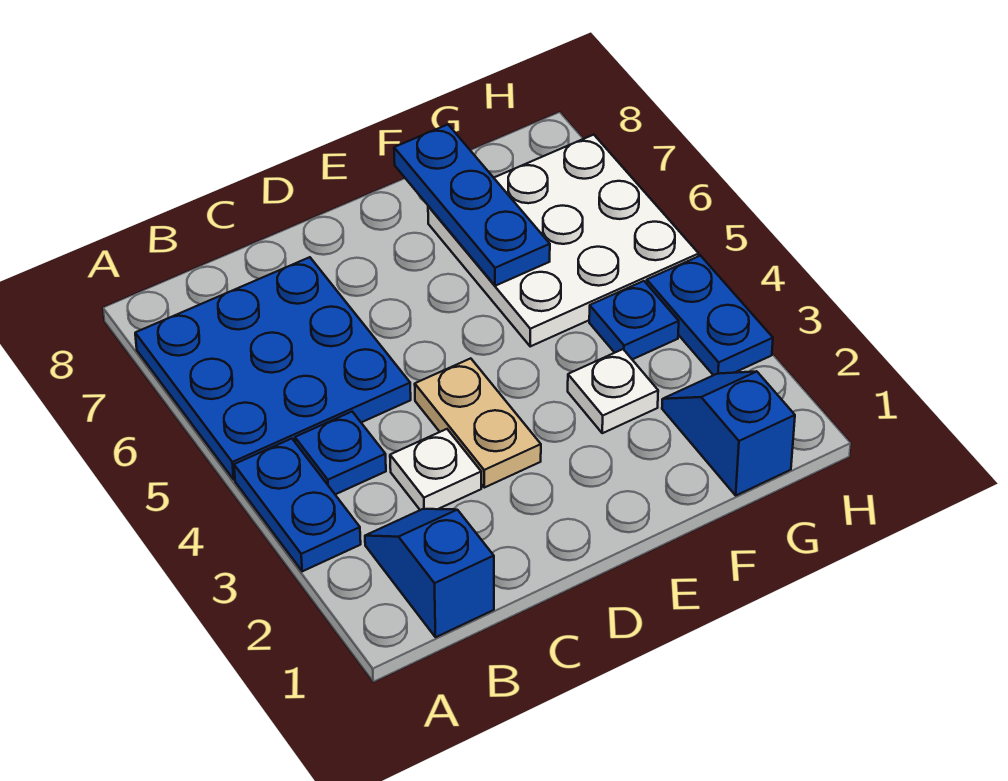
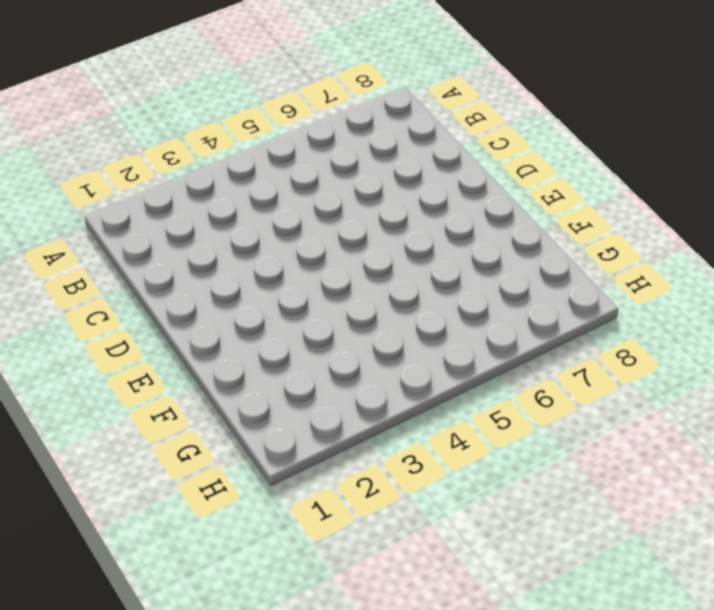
none -> blue 1x2 plate [234,439,361,571]
none -> blue 3x3 plate [135,257,411,479]
none -> blue 1x2 slope [365,509,494,637]

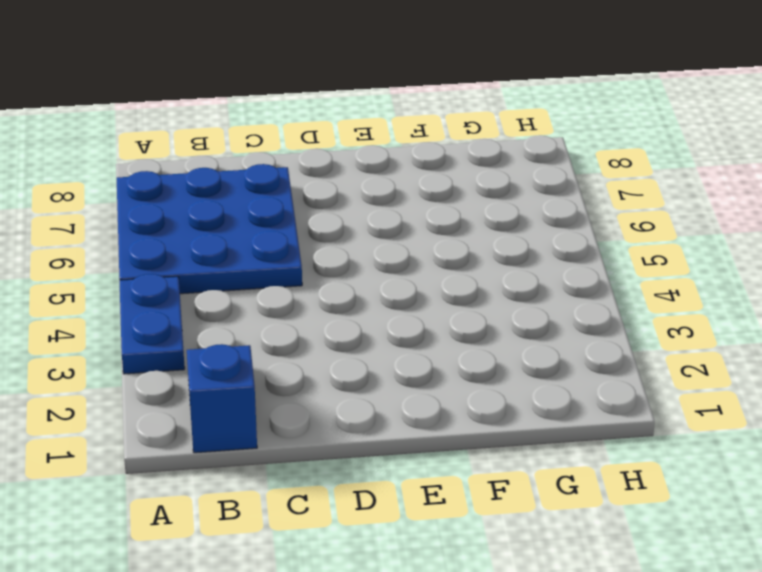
none -> blue 1x1 plate [295,412,386,494]
none -> white 1x1 plate [390,429,481,510]
none -> tan 1x2 plate [415,358,541,488]

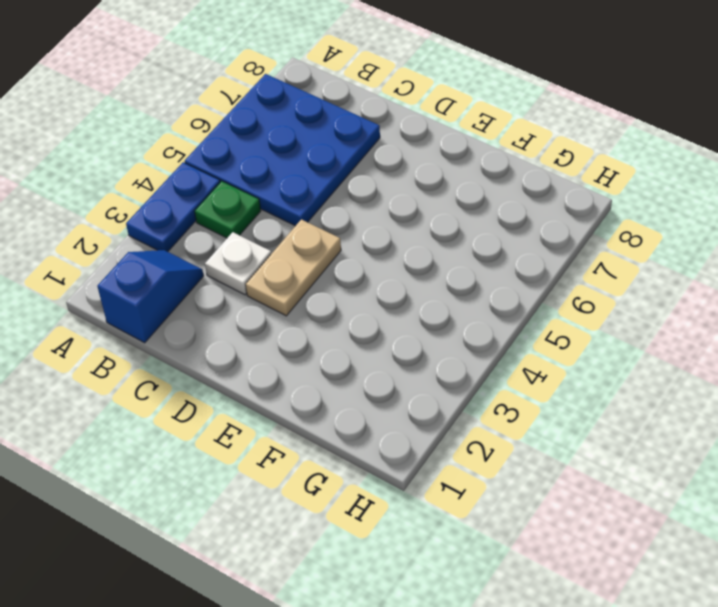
green 1x1 plate [195,181,261,238] -> blue 1x1 plate [295,412,386,494]
none -> white 1x1 plate [568,349,658,433]
none -> white 3x3 plate [428,135,699,346]
none -> blue 1x2 slope [662,371,795,495]

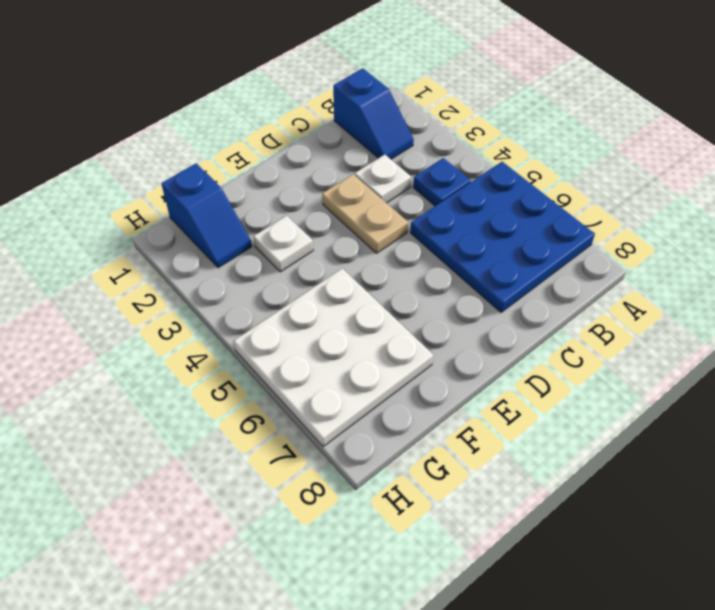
none -> blue 1x2 plate [234,439,361,571]
none -> blue 1x1 plate [589,281,679,359]
none -> blue 1x2 plate [647,256,773,375]

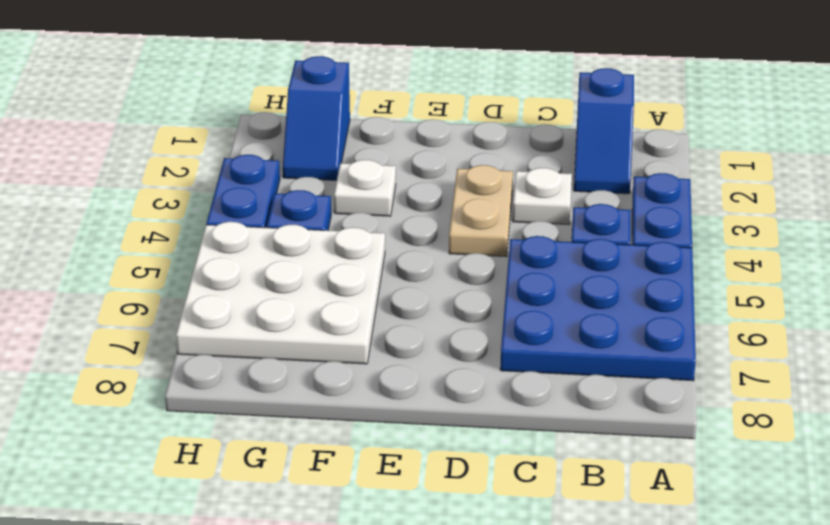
none -> blue 1x3 plate [394,125,550,286]

